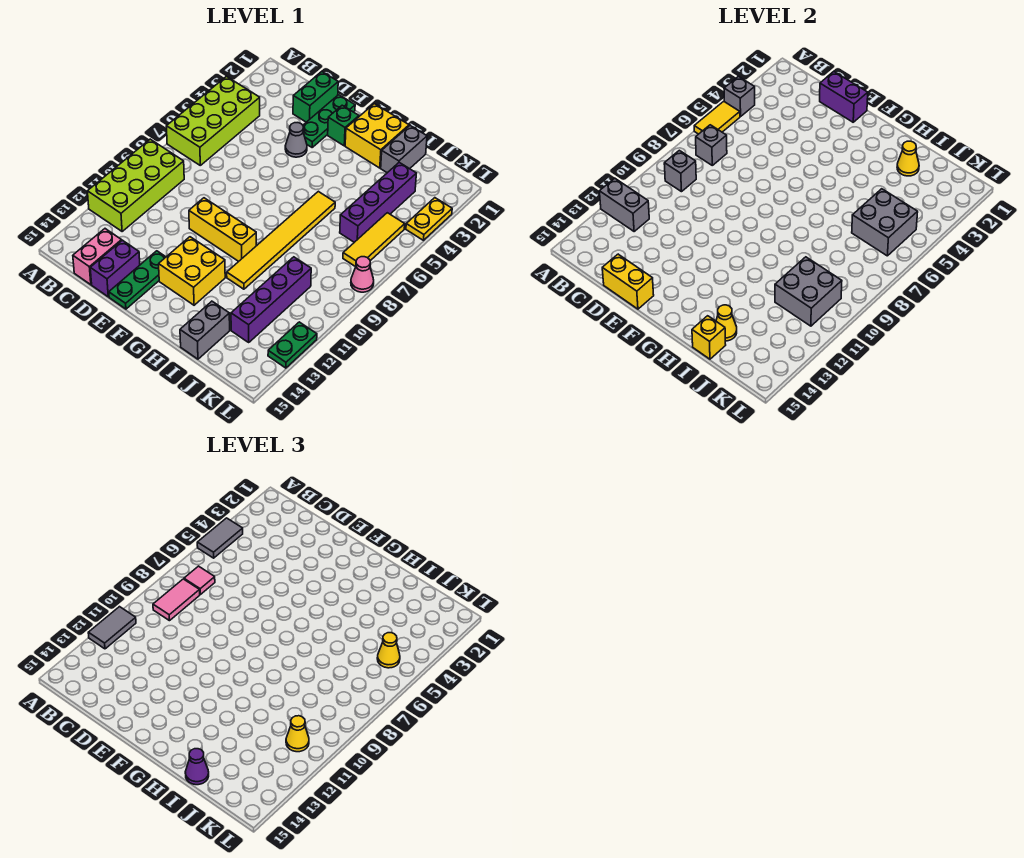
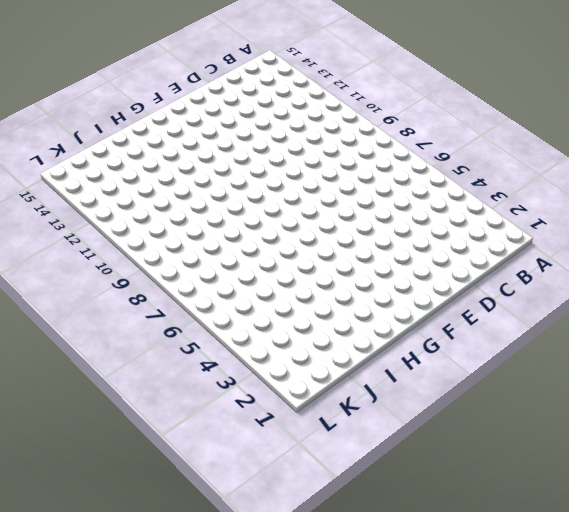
none -> lime 2x4 brick [166,77,260,165]
none -> lime 2x4 brick [87,139,184,231]
none -> pink 1x2 brick [73,229,122,285]
none -> green 1x2 brick [293,72,338,122]

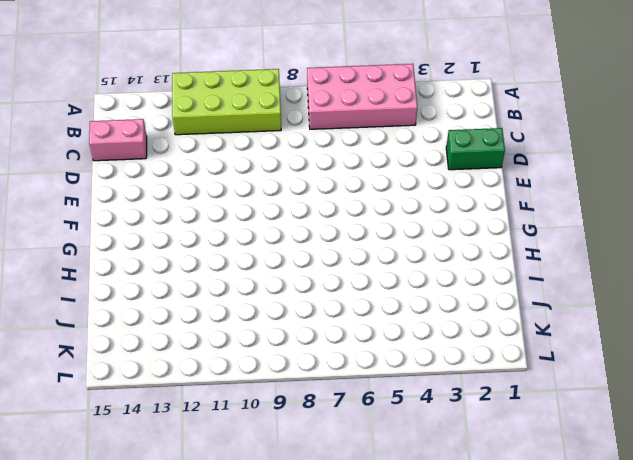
pink 2x4 brick [307,64,417,129] -> lime 2x4 brick [166,77,260,165]
none -> purple 1x2 brick [90,240,140,297]
none -> green 1x3 plate [303,95,355,147]
none -> grey 1x1 cone [285,123,307,157]
none -> yellow 1x3 brick [189,198,256,261]

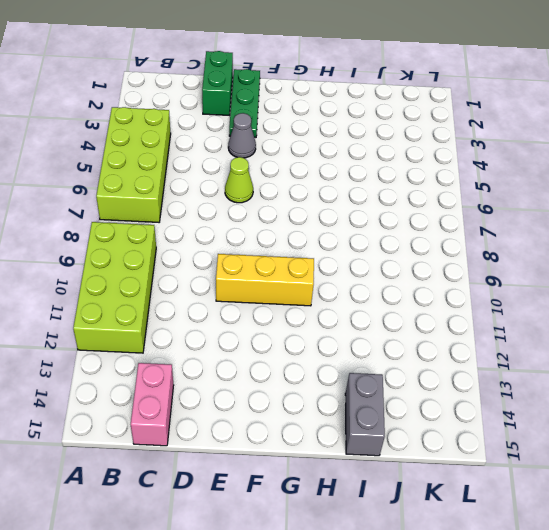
lime 1x1 cone [225,157,253,203] -> none
none -> purple 1x2 brick [90,240,140,297]
none -> green 1x3 plate [109,251,166,309]
none -> green 1x1 brick [328,105,359,146]
none -> yellow 2x2 brick [159,237,225,305]

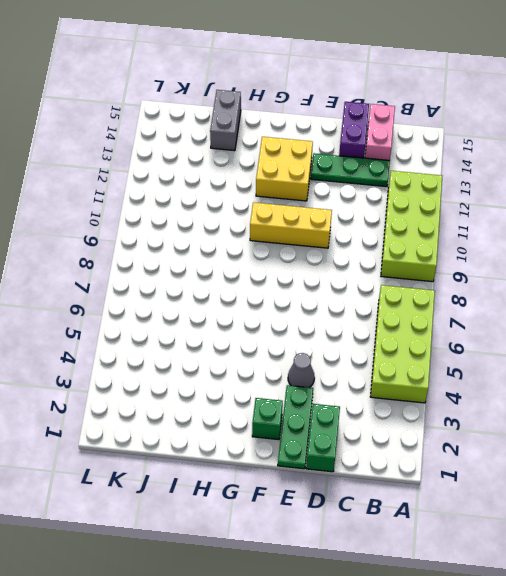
green 1x3 plate [311,153,390,187] -> green 1x3 plate turned to [109,251,166,309]
none -> yellow 2x2 brick [345,104,409,168]
none -> yellow 1x6 tile [227,191,335,289]
none -> grey 1x2 brick [381,126,427,173]
none -> purple 1x4 brick [340,162,416,242]

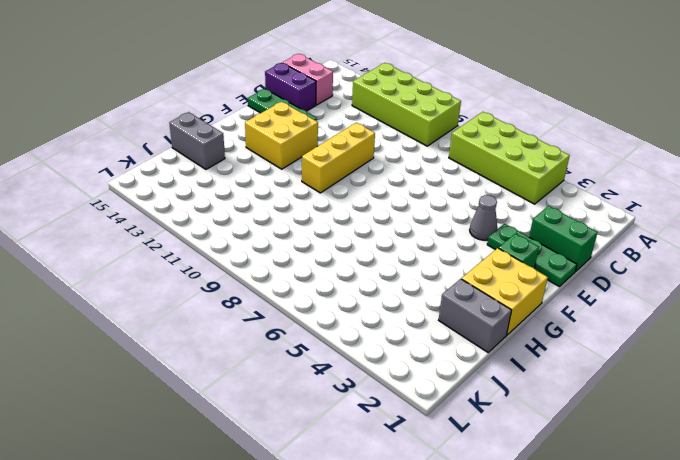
none -> yellow 1x6 tile [227,191,335,289]
none -> purple 1x4 brick [340,162,416,242]
none -> purple 1x4 brick [231,257,311,342]
none -> yellow 1x3 tile [343,213,405,267]

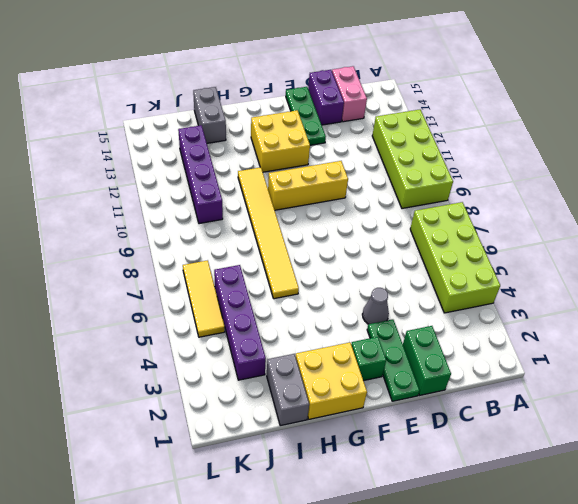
none -> yellow 1x2 plate [406,198,452,240]
none -> pink 1x1 cone [351,257,374,292]
none -> green 1x2 plate [268,322,317,368]
none -> grey 1x1 brick [724,77,755,117]

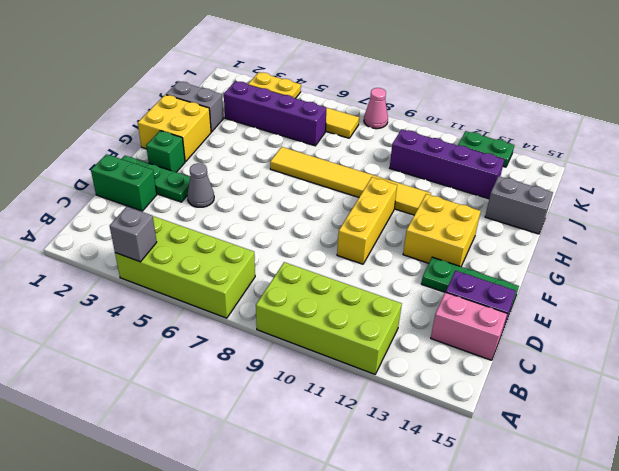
none -> yellow 1x2 tile [694,101,740,134]
none -> grey 1x2 brick [599,178,649,231]
none -> grey 1x1 brick [696,125,727,165]
none -> grey 1x1 brick [664,150,696,192]

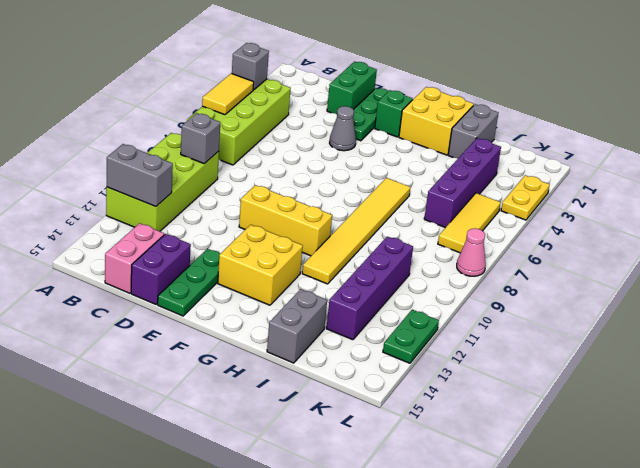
none -> grey 1x1 brick [696,125,727,165]
none -> purple 1x2 brick [820,72,868,122]
none -> yellow 1x2 brick [602,254,654,309]
none -> yellow 1x1 cone [897,141,919,176]

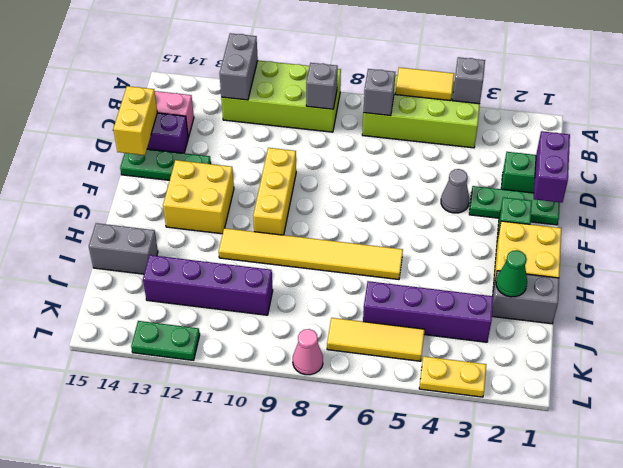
green 1x1 cone [496,250,527,297] -> yellow 1x1 cone [897,141,919,176]
none -> yellow 1x1 cone [716,305,737,341]
none -> yellow 1x1 brick [692,316,726,359]
none -> grey 2x2 brick [852,189,918,256]
none -> grey 2x2 brick [775,257,842,326]

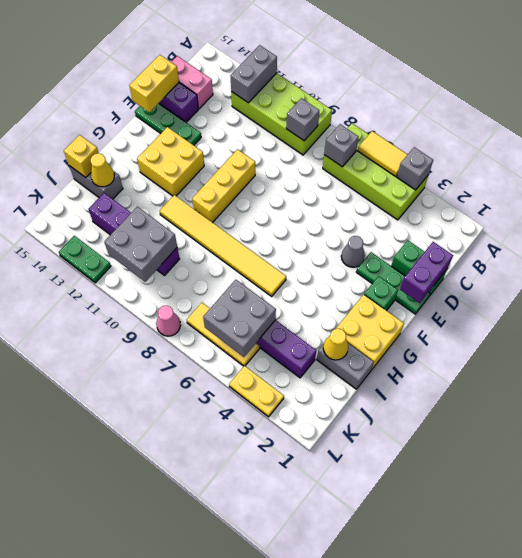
none -> grey 1x2 tile [197,518,243,558]
none -> grey 1x2 tile [88,607,136,649]
none -> pink 1x1 tile [184,566,215,594]
none -> pink 1x2 tile [153,579,200,621]

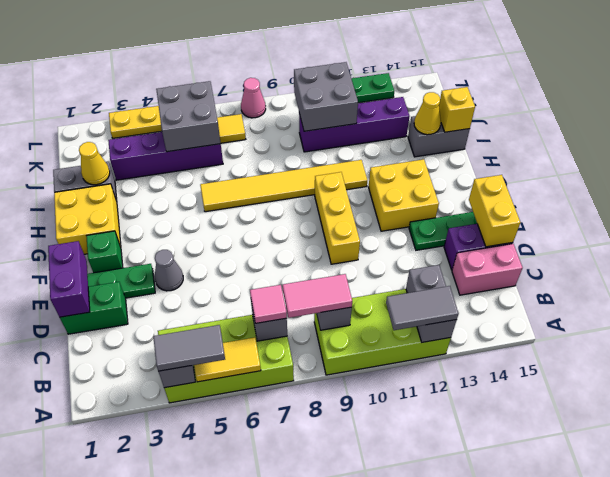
none -> purple 1x1 cone [185,749,209,785]
none -> yellow 1x1 cone [377,633,400,668]
none -> yellow 1x1 cone [286,716,309,752]

